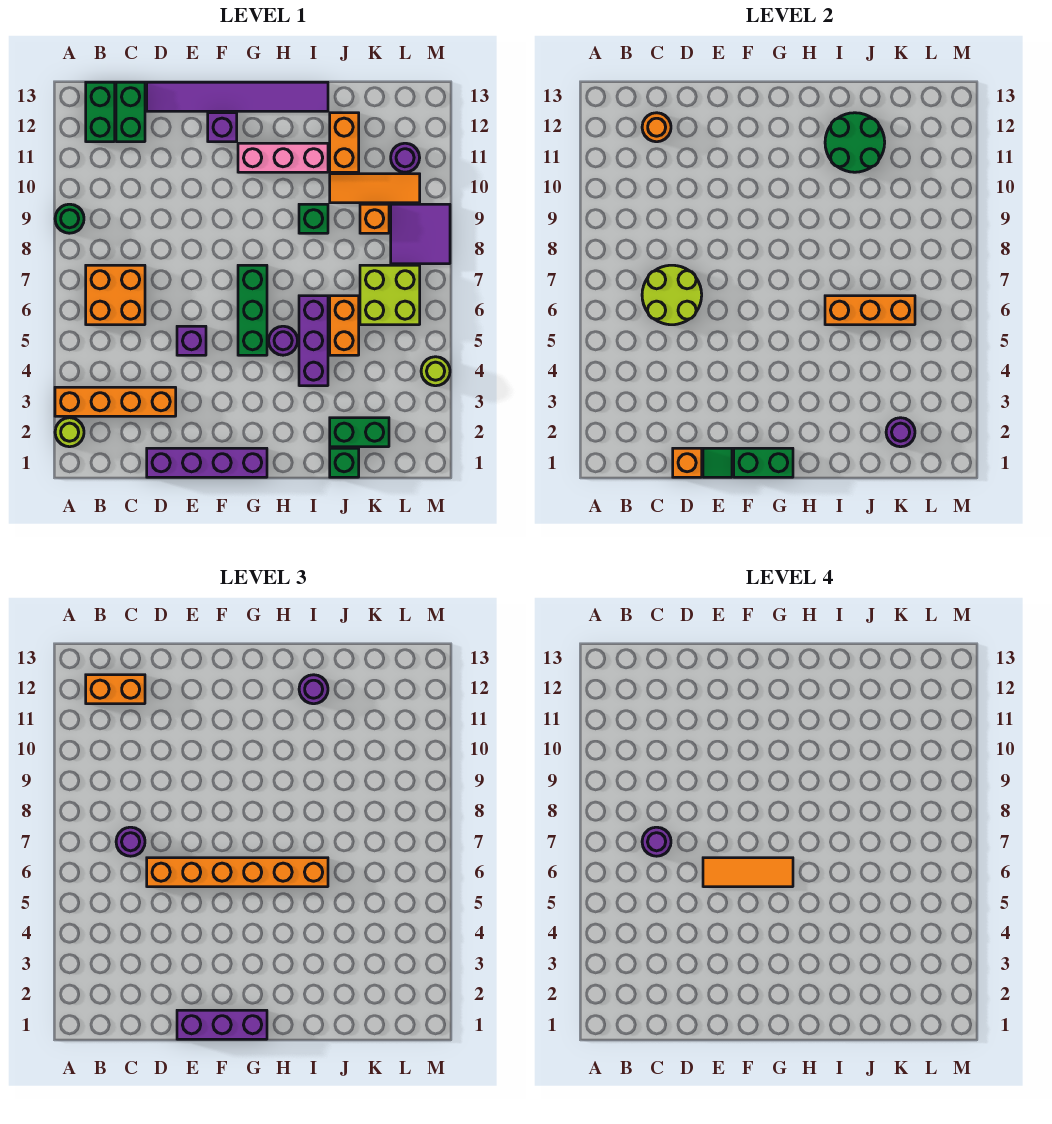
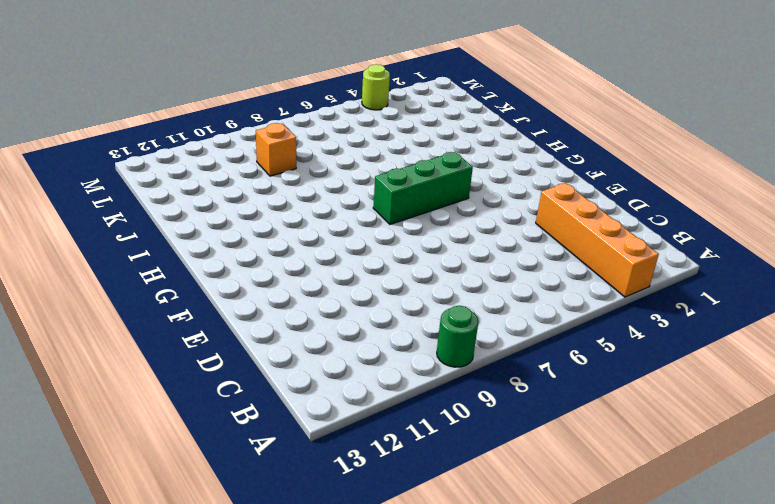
none -> lime 1x1 round brick [55,418,84,447]
none -> orange 2x2 brick [86,265,145,325]
none -> green 1x2 brick [86,82,115,142]
none -> green 1x2 brick [116,82,145,142]

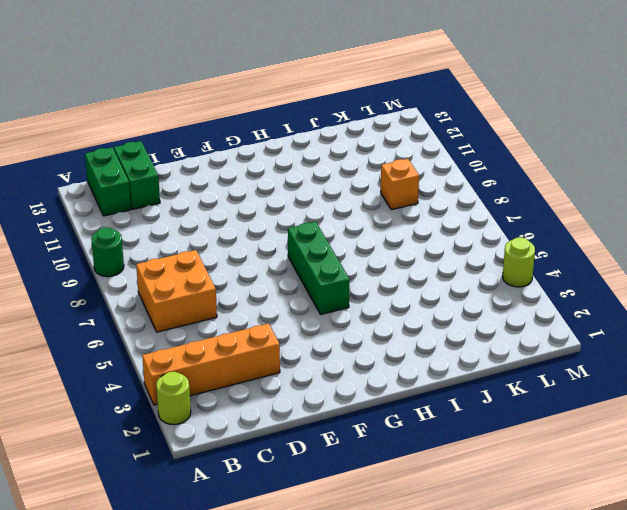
none -> purple 1x4 brick [147,448,267,477]
none -> purple 1x6 tile [147,82,328,111]
none -> purple 1x1 brick [177,326,206,355]
none -> purple 1x1 brick [208,113,237,142]

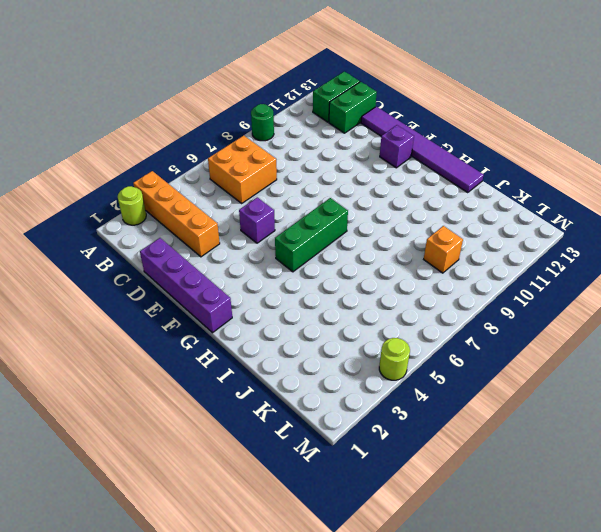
none -> pink 1x3 brick [238,143,328,172]
none -> purple 1x1 round brick [269,326,298,355]
none -> purple 1x3 brick [299,296,328,386]
none -> green 1x1 brick [299,204,328,233]

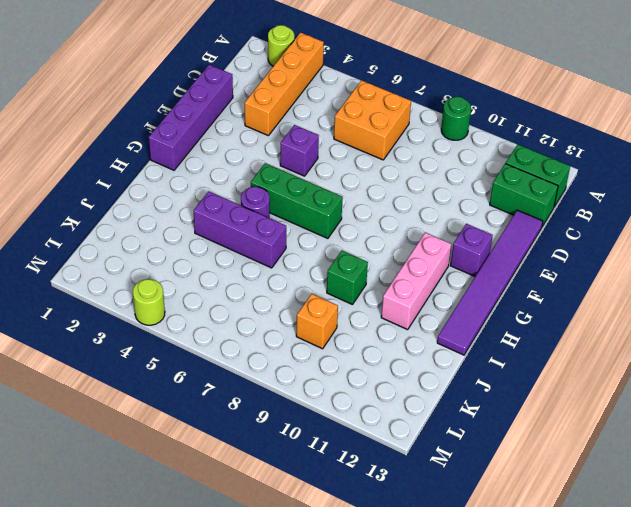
none -> green 1x1 brick [330,448,359,477]
none -> green 1x2 brick [330,418,389,447]
none -> orange 1x2 brick [330,296,359,355]
none -> orange 1x3 tile [330,174,420,203]

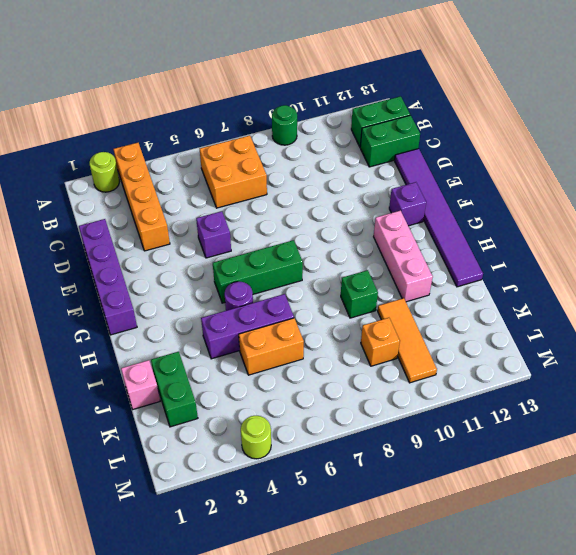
pink 1x1 brick [121,360,160,409] -> green 1x1 brick [330,448,359,477]
none -> orange 1x2 brick [330,113,359,172]
none -> lime 2x2 brick [360,265,420,325]
none -> purple 2x2 tile [391,204,450,264]
none -> purple 1x1 round brick [391,143,420,172]

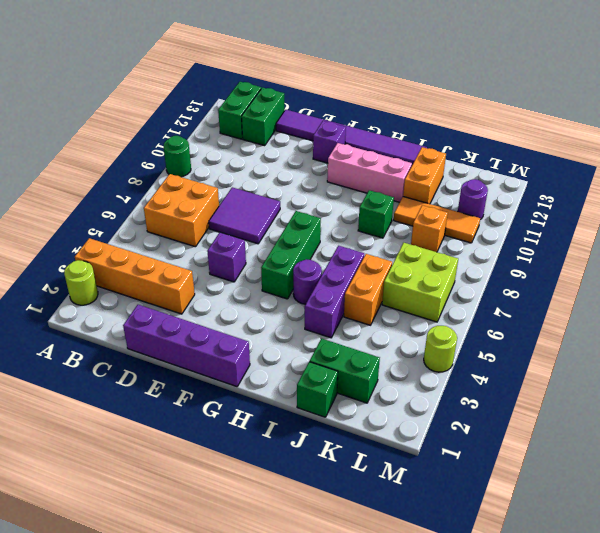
purple 2x2 tile [209,187,280,244] -> purple 2x2 tile moved to [391,204,450,264]
none -> lime 2x2 round brick [642,265,702,325]
none -> orange 1x1 round brick [642,113,671,142]
none -> orange 1x1 brick [673,448,702,477]
none -> green 1x1 tile [703,448,732,477]

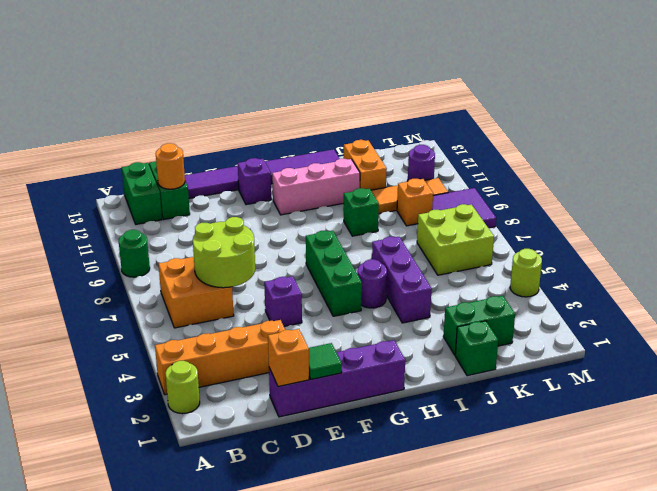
none -> orange 1x2 brick [330,296,359,355]
none -> green 1x2 brick [734,448,793,477]
none -> orange 1x3 brick [825,296,915,325]
none -> green 2x2 round brick [825,113,885,172]

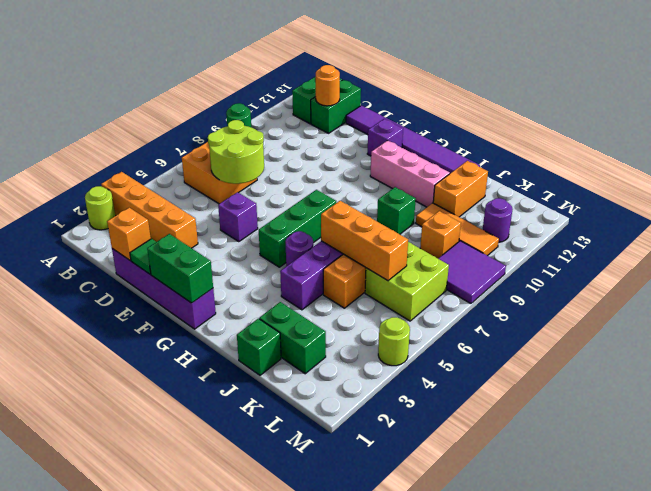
none -> green 2x2 round brick [825,113,885,172]
none -> purple 1x1 round brick [886,418,915,447]
none -> orange 1x2 brick [86,675,145,704]
none -> purple 1x1 round brick [116,827,145,856]

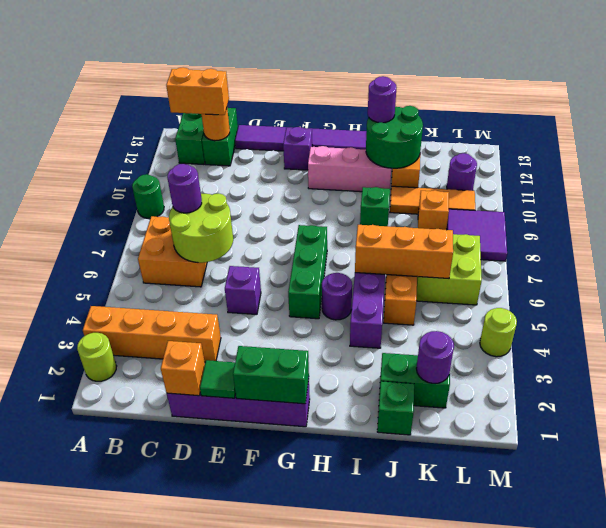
none -> orange 1x6 brick [147,858,328,887]
none -> purple 1x3 brick [177,1010,267,1039]
none -> purple 1x1 round brick [642,827,671,856]
none -> orange 1x3 tile [703,858,793,887]

